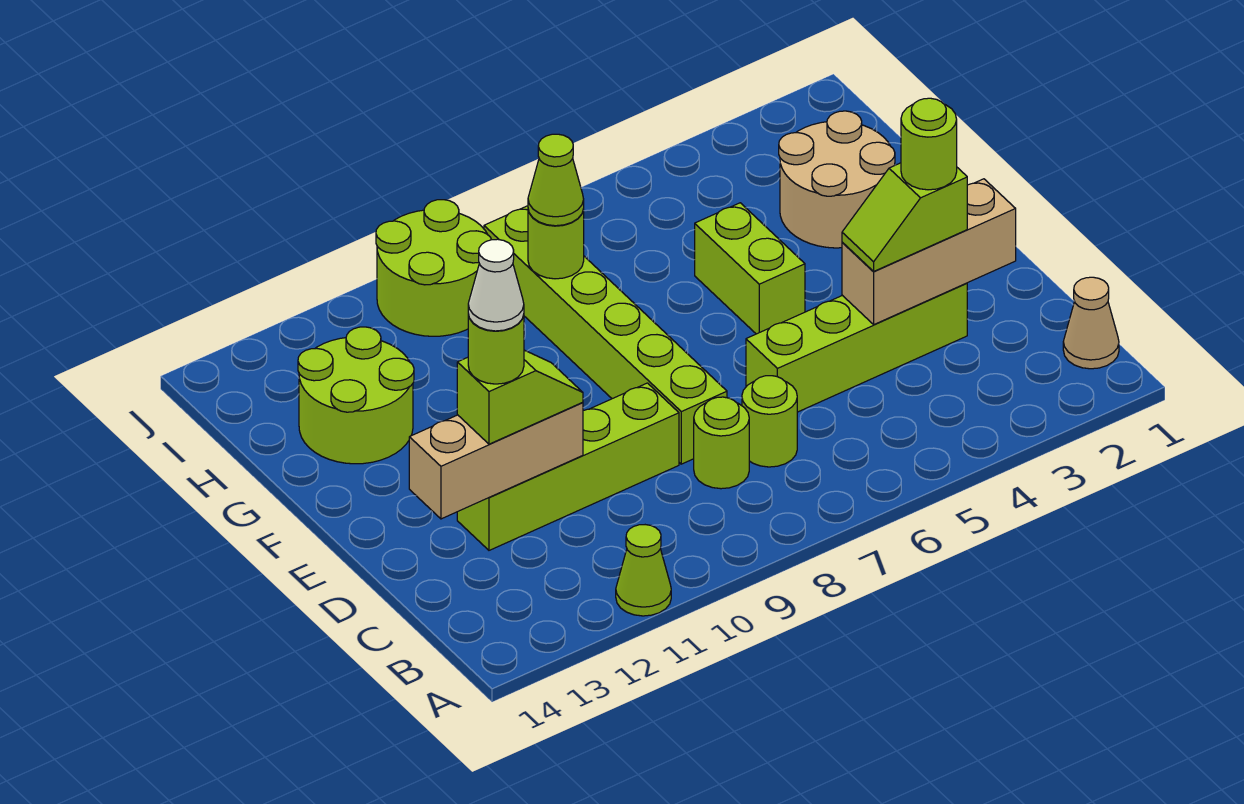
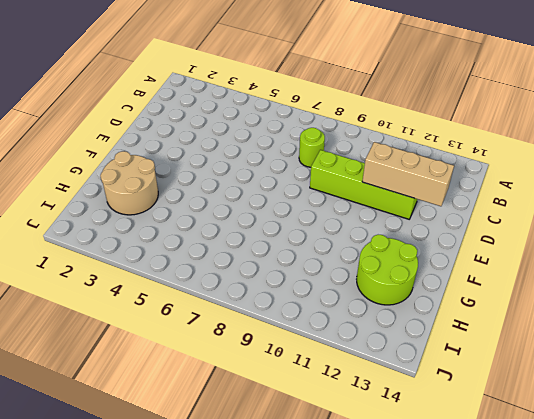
none -> lime 1x1 cone [616,525,671,616]
none -> tan 1x1 cone [1063,277,1119,369]
none -> lime 1x1 round brick [742,376,797,467]

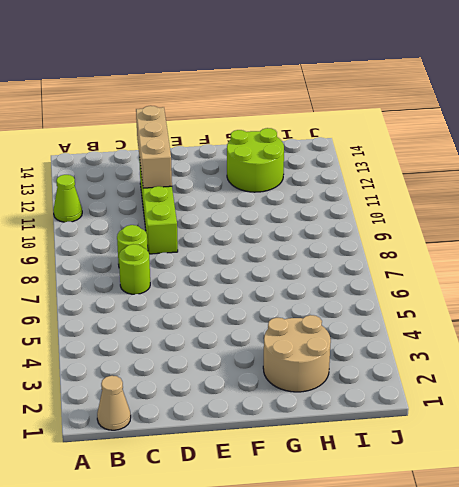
none -> lime 1x4 brick [746,283,967,412]
none -> lime 1x6 brick [484,206,727,464]
none -> lime 1x2 brick [695,203,805,334]

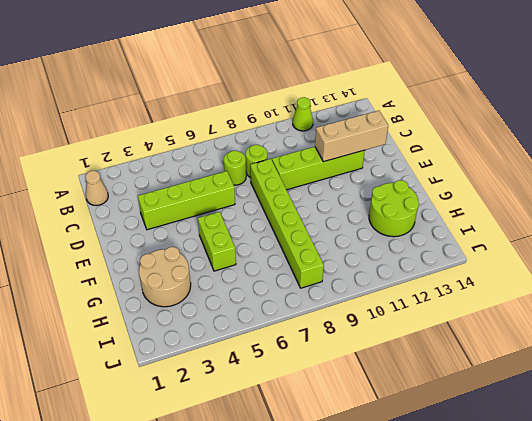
none -> lime 2x2 round brick [376,200,491,336]
none -> tan 1x3 brick [842,179,1016,324]
none -> lime 1x1 round brick [528,209,584,279]

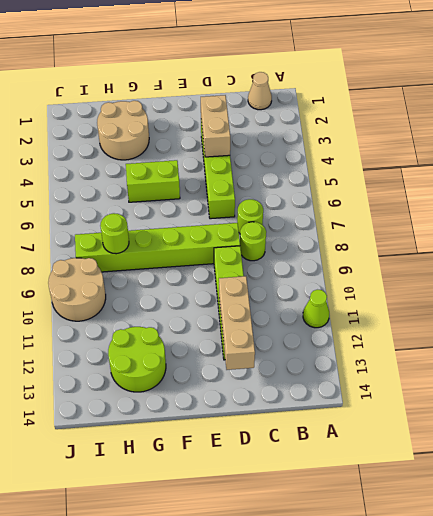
tan 1x2 brick [201,95,230,157] -> tan 1x3 brick [842,179,1016,324]
tan 2x2 round brick [48,258,106,321] -> lime 2x2 round brick [376,200,491,336]
none -> lime 1x2 slope [842,163,967,272]
none -> lime 1x2 slope [457,350,583,444]
none -> lime 1x1 cone [528,134,584,226]

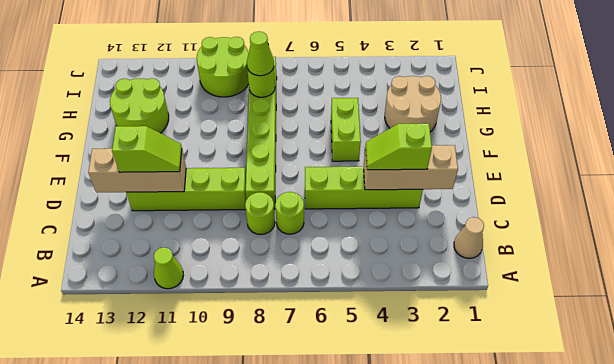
none -> lime 1x1 round brick [901,98,957,190]
none -> lime 1x1 round brick [468,314,524,384]
none -> white 1x1 cone [468,239,524,331]

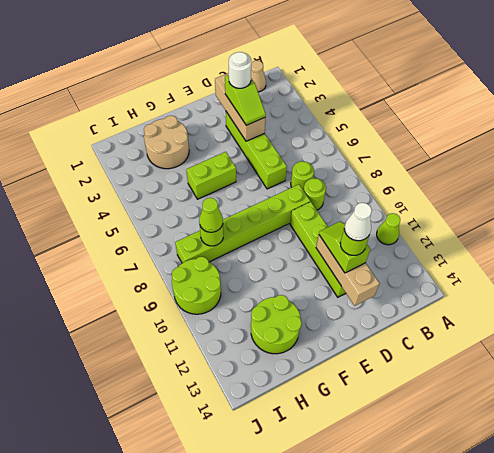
white 1x1 round brick [229,52,251,88] -> lime 1x1 round brick [901,98,957,190]

